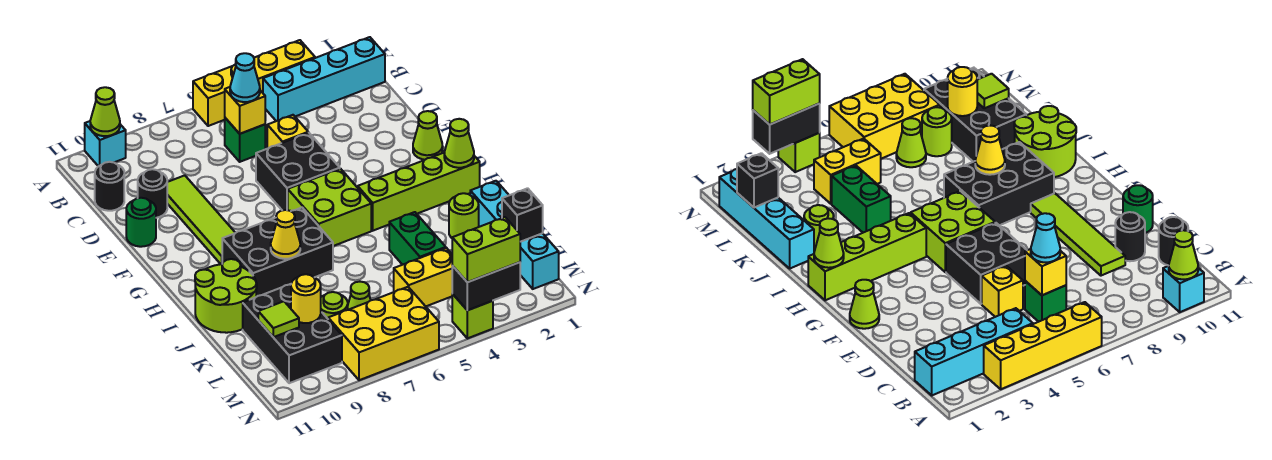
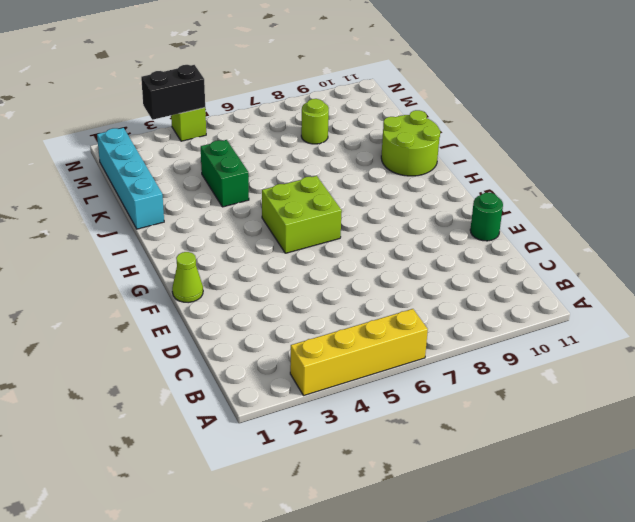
none -> cyan 1x1 brick [85,121,126,166]
none -> cyan 1x4 brick [263,37,385,121]
none -> green 1x1 brick [225,118,265,162]
none -> black 1x1 round brick [95,162,124,211]

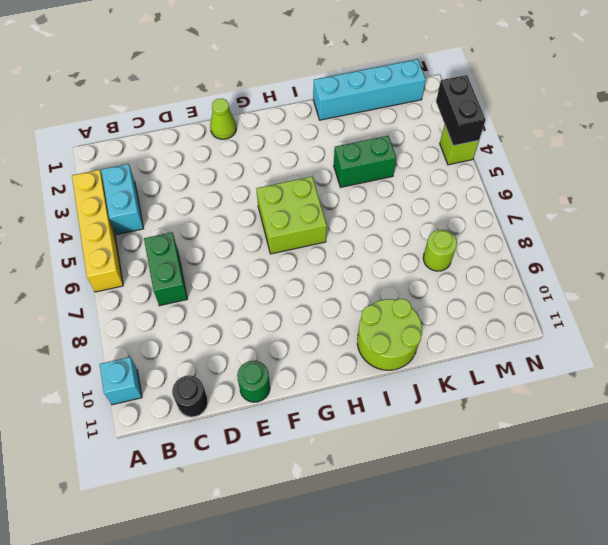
cyan 1x2 brick [101,164,143,235] -> cyan 1x4 brick [263,37,385,121]
green 1x2 brick [144,232,187,306] -> green 1x1 brick [225,118,265,162]
none -> yellow 1x1 brick [267,115,308,149]
none -> lime 1x4 tile [167,175,235,264]
none -> black 1x1 round brick [138,169,167,218]
none -> black 2x2 brick [256,133,340,210]

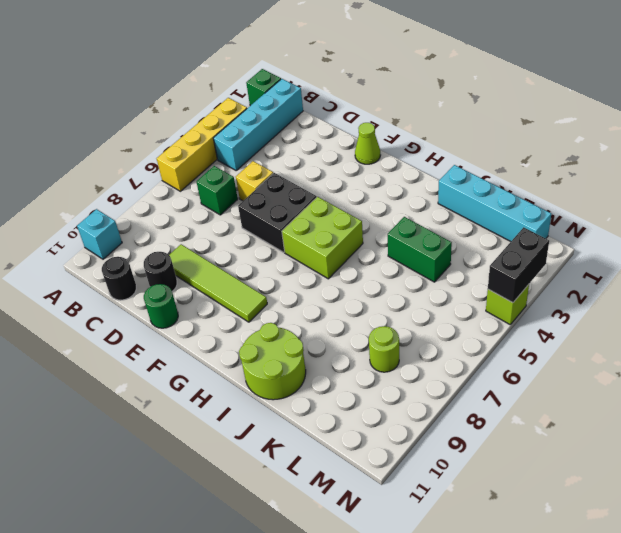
green 1x1 brick [246,69,281,106] -> none
none -> lime 1x4 brick [358,153,480,231]
none -> black 2x3 brick [222,208,333,297]
none -> lime 1x1 round brick [449,193,479,238]
none -> black 2x3 brick [243,284,342,383]

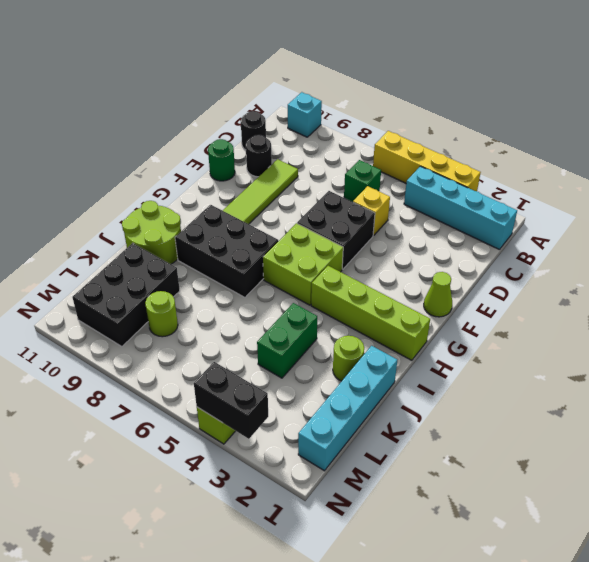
none -> yellow 1x2 brick [394,248,452,306]
none -> lime 1x1 cone [348,282,371,310]
none -> yellow 2x3 brick [328,287,439,380]
none -> lime 1x1 cone [90,87,120,136]

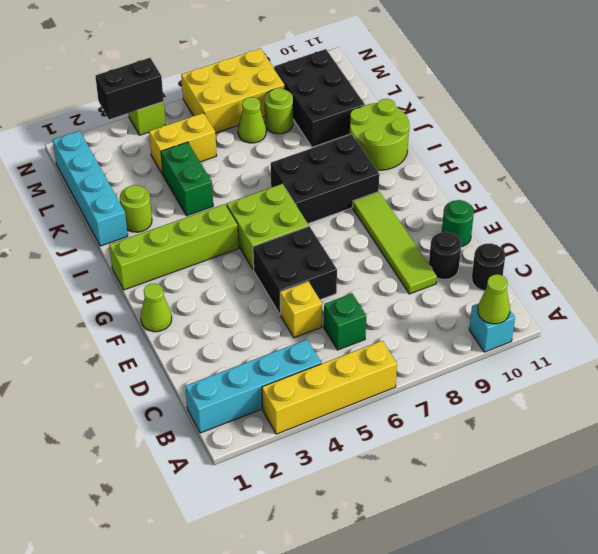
none -> yellow 1x1 brick [225,87,265,134]
none -> lime 1x1 cone [444,119,474,168]
none -> yellow 1x1 cone [271,210,300,259]
none -> black 1x1 brick [502,188,543,242]

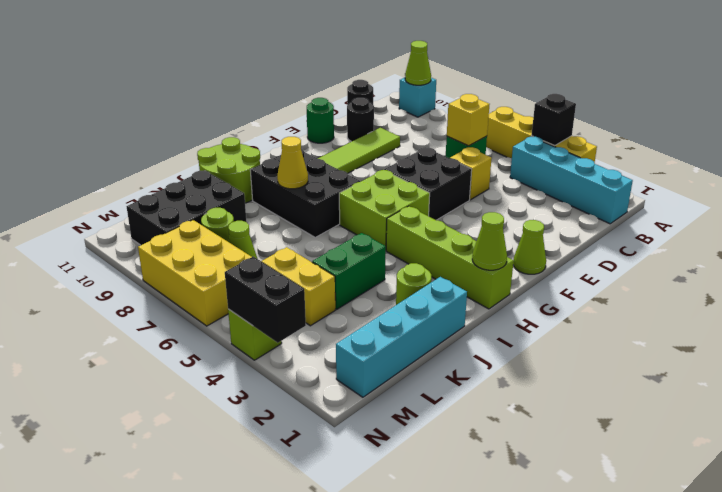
black 1x1 brick [532,94,576,146] -> black 1x1 brick moved to [502,188,543,242]
none -> yellow 1x1 round brick [291,274,321,323]
none -> lime 1x1 tile [258,301,299,337]
none -> cyan 1x1 cone [230,53,260,102]
none -> lime 1x2 brick [452,217,520,282]

